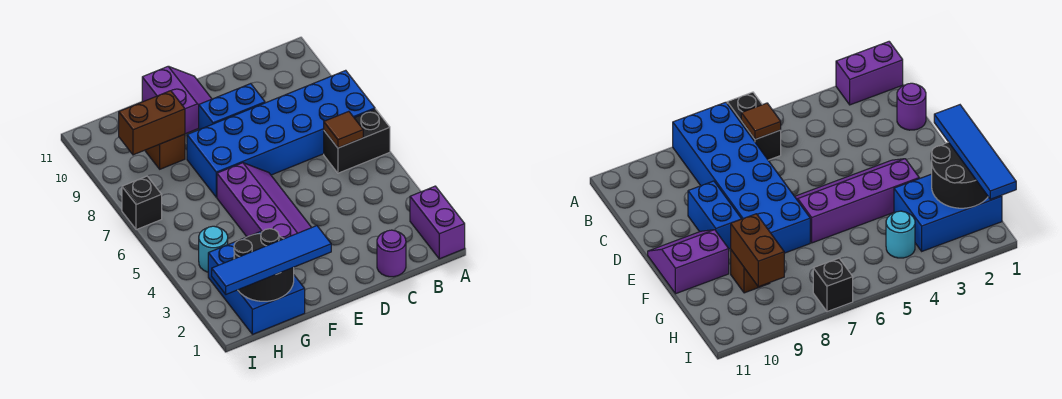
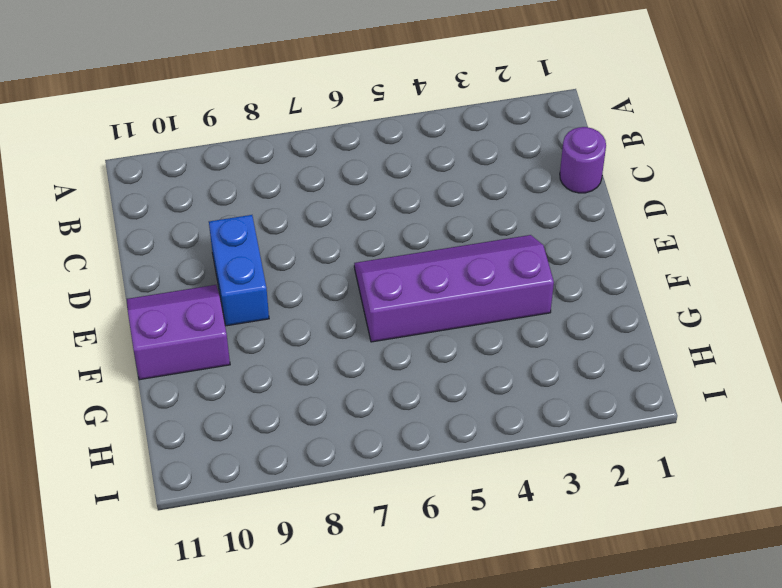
none -> purple 1x2 brick [410,186,465,259]
none -> black 1x2 brick [324,109,390,173]
none -> blue 2x6 brick [187,70,375,197]

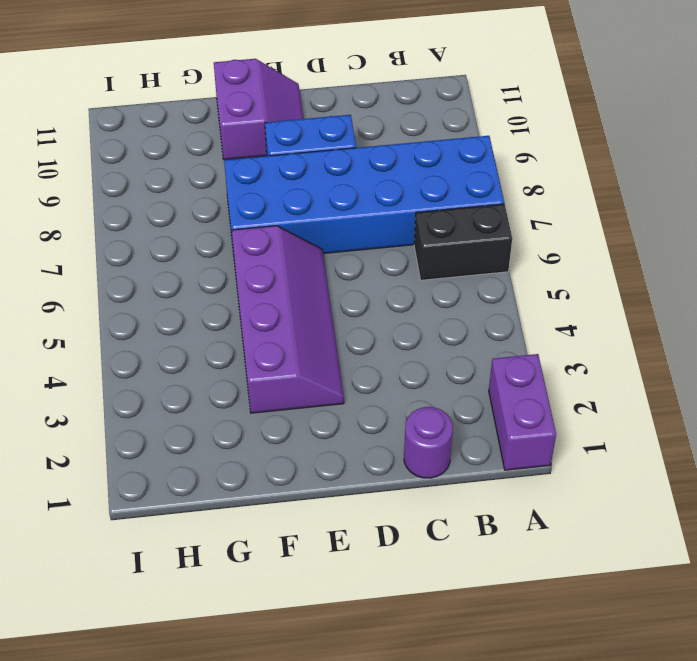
none -> blue 2x3 brick [208,232,305,334]
none -> brown 1x1 brick [145,134,185,169]
none -> cyan 1x1 round brick [199,226,228,272]

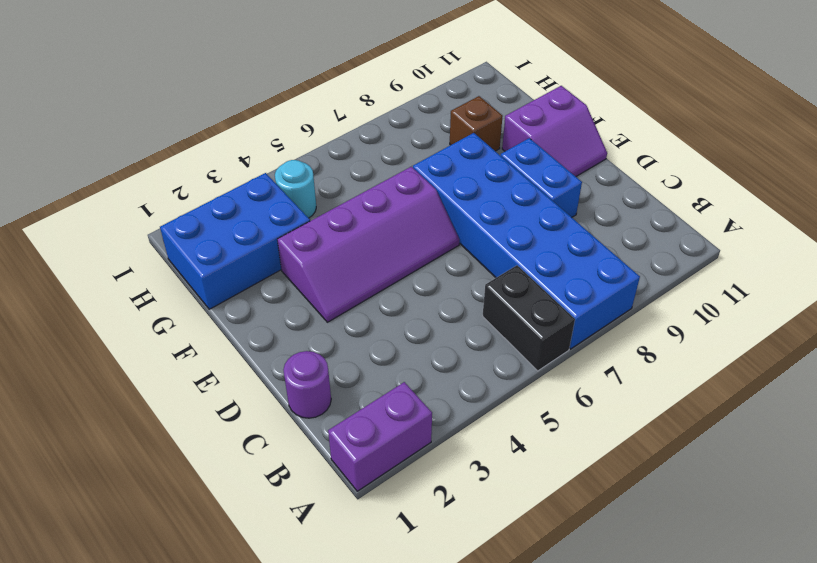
none -> black 1x1 brick [122,176,162,230]
none -> brown 1x1 tile [324,111,363,148]
none -> black 2x2 round brick [234,229,294,301]

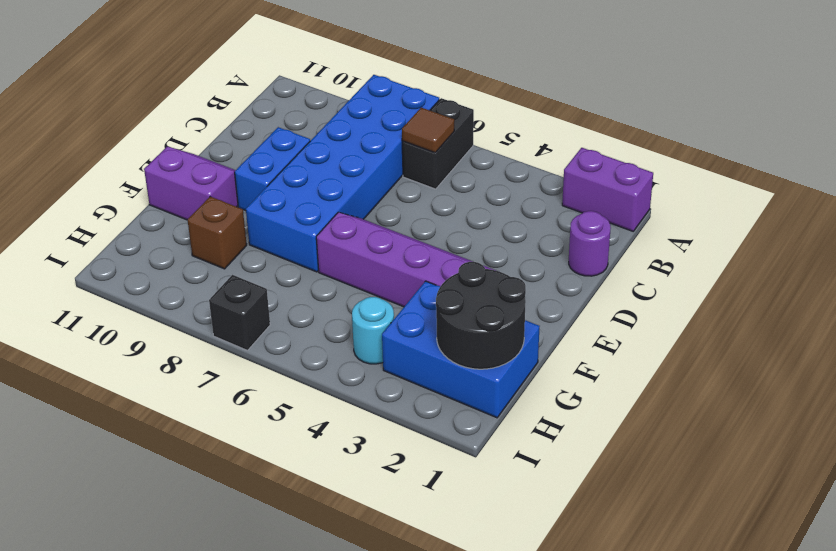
none -> brown 1x2 brick [119,91,185,155]
none -> blue 1x4 tile [212,226,331,294]

